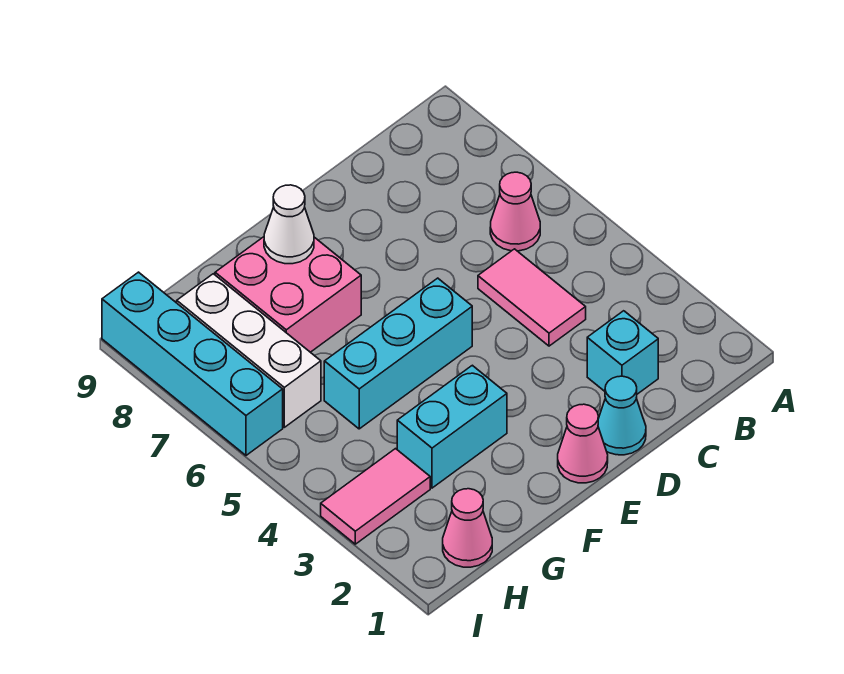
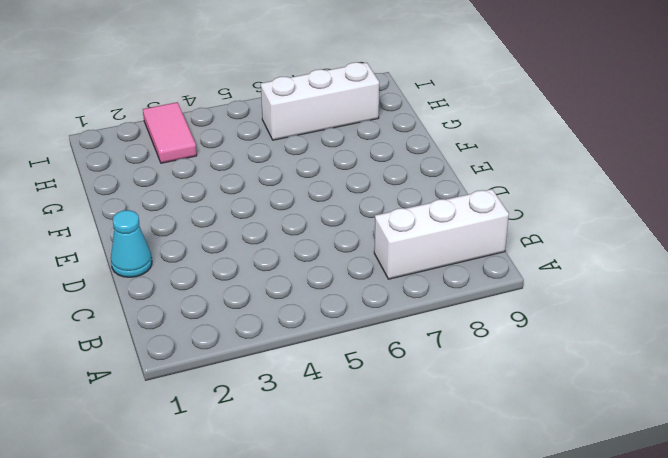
white 1x3 brick [374,189,509,279] -> none
none -> pink 1x1 cone [490,172,540,251]
none -> cyan 1x1 brick [587,311,658,394]
none -> pink 1x2 tile [478,249,586,346]

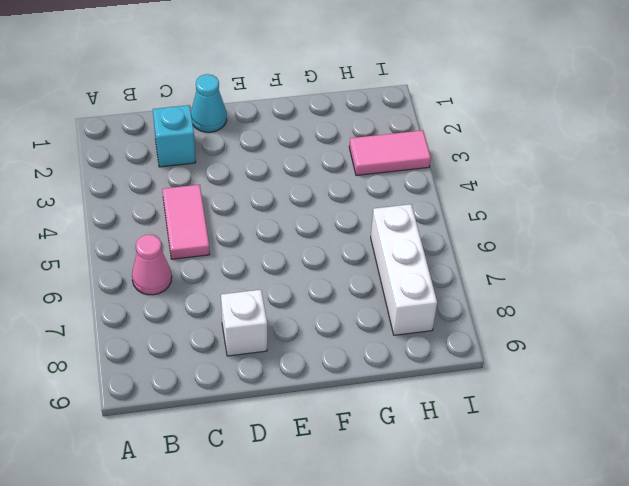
white 1x1 brick [221,290,267,356] -> none
none -> pink 1x1 cone [558,404,608,483]
none -> cyan 1x3 brick [324,278,472,429]
none -> cyan 1x2 brick [397,365,507,488]

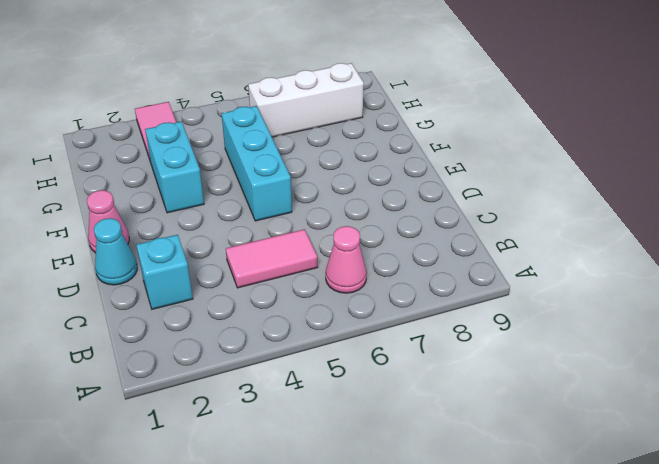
none -> pink 2x2 brick [215,237,361,352]
none -> pink 1x1 cone [443,489,492,567]
none -> cyan 1x4 brick [102,272,283,455]

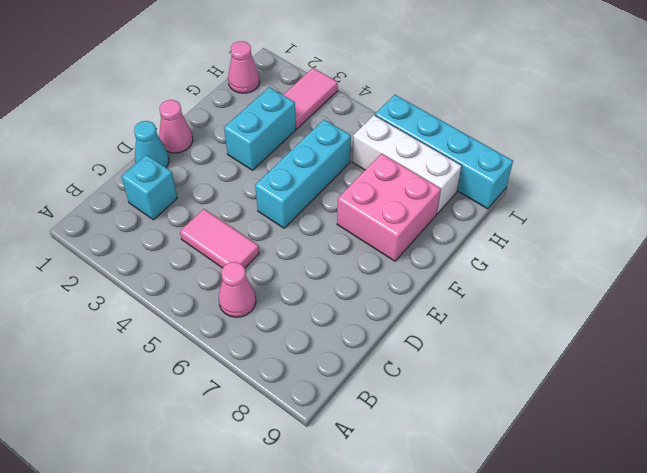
none -> white 1x1 cone [264,185,314,264]

